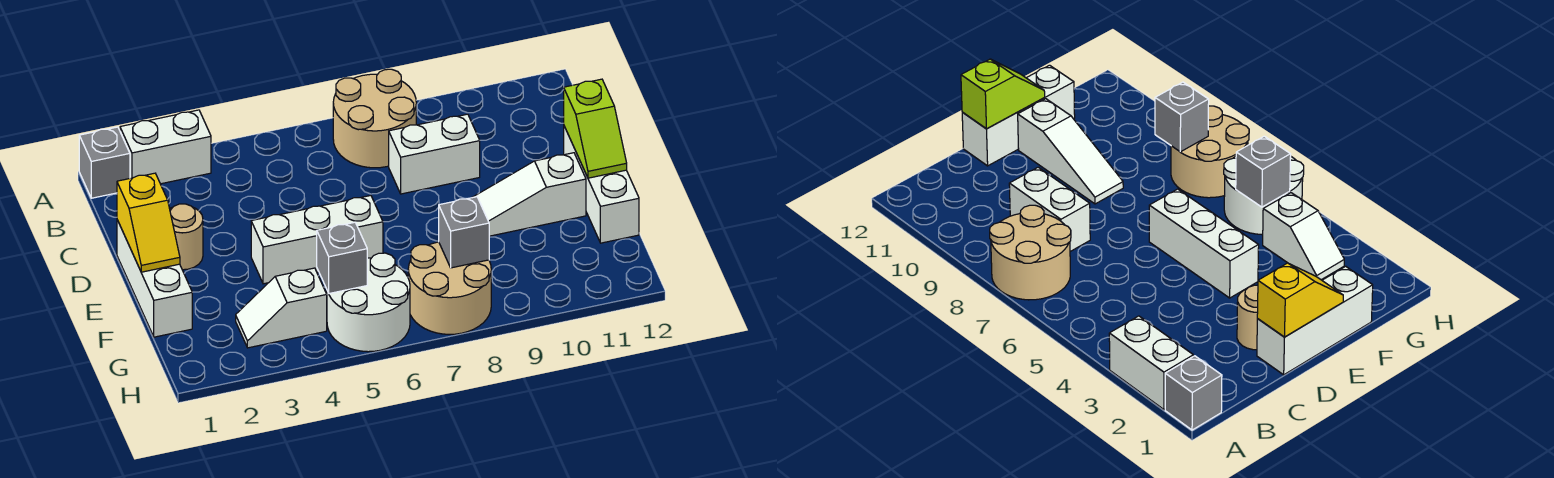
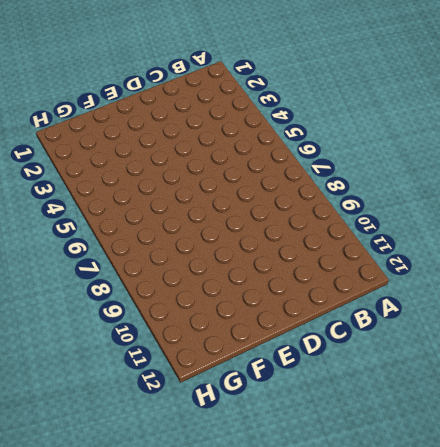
none -> grey 1x1 brick [79,127,130,198]
none -> white 1x2 brick [120,110,211,184]
none -> tan 2x2 round brick [333,69,416,168]

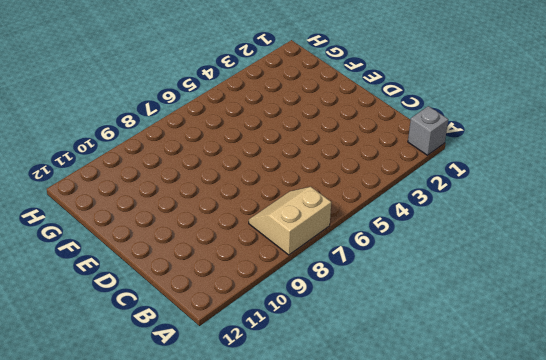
tan 2x2 slope [249,187,331,255] -> tan 2x2 round brick [333,69,416,168]
none -> white 1x2 brick [120,110,211,184]
none -> white 1x2 brick [389,114,480,194]
none -> white 1x3 brick [117,220,192,337]

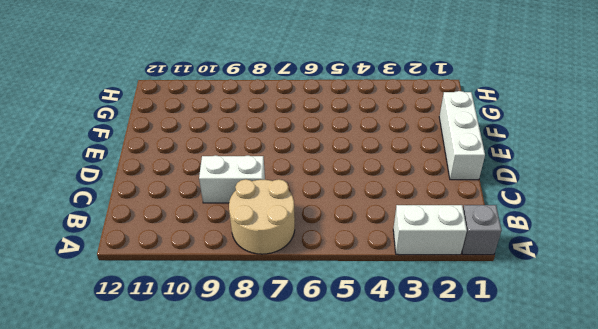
none -> tan 1x1 round brick [170,204,203,270]
none -> white 1x3 brick [564,126,639,243]
none -> white 1x3 brick [251,195,383,284]

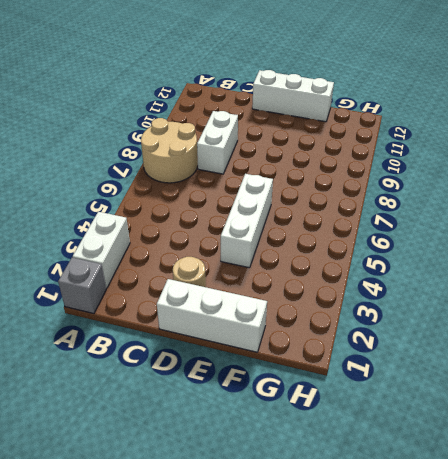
none -> white 1x3 slope [472,153,586,236]
none -> white 1x2 slope [236,268,327,348]
none -> white 2x2 round brick [327,253,410,352]

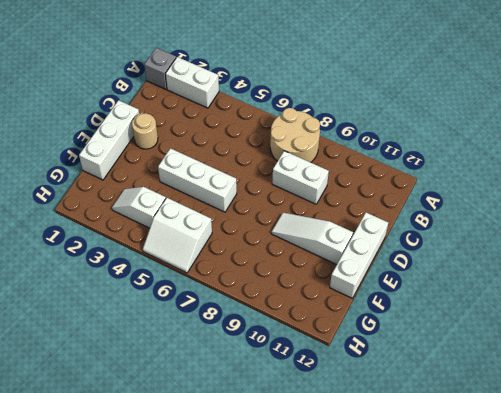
white 2x2 slope [143,198,212,273] -> white 2x2 round brick [327,253,410,352]
none -> tan 2x2 round brick [408,242,491,334]
none -> yellow 1x2 slope [117,173,180,272]
none -> lime 1x2 slope [564,79,627,178]

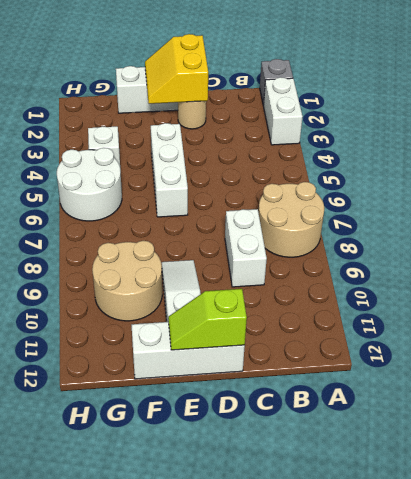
yellow 2x2 slope [145,34,208,104] -> yellow 1x2 slope [117,173,180,272]
tan 2x2 round brick [92,241,162,321] -> tan 2x2 round brick moved to [408,242,491,334]
none -> grey 1x1 brick [317,222,367,294]
none -> grey 1x1 brick [439,197,489,268]

